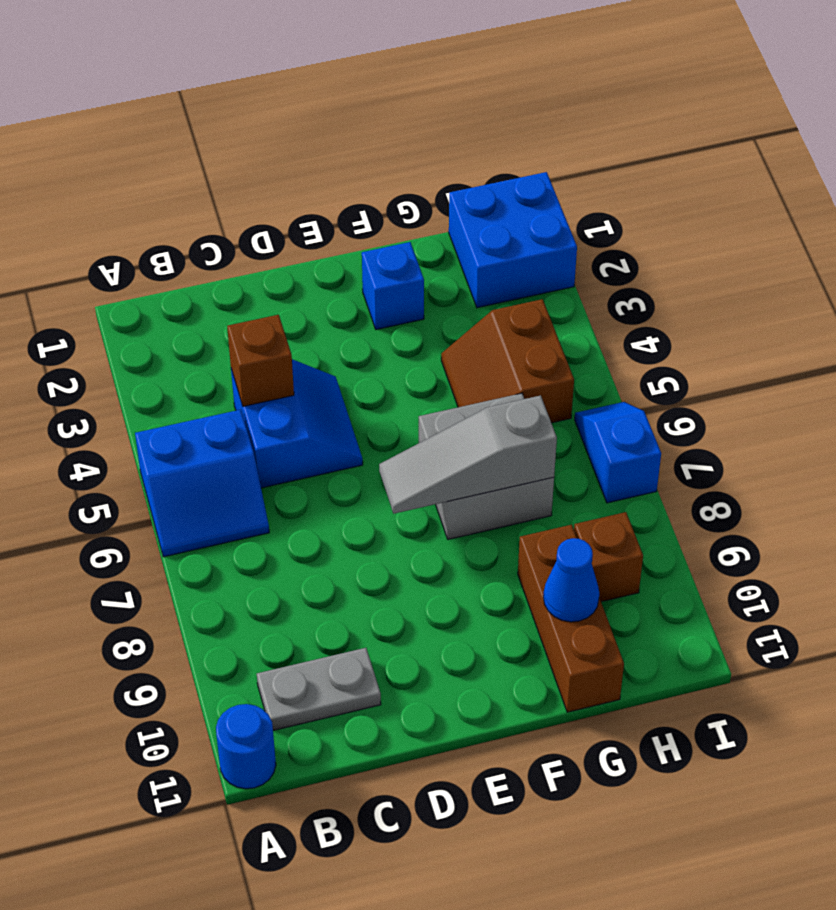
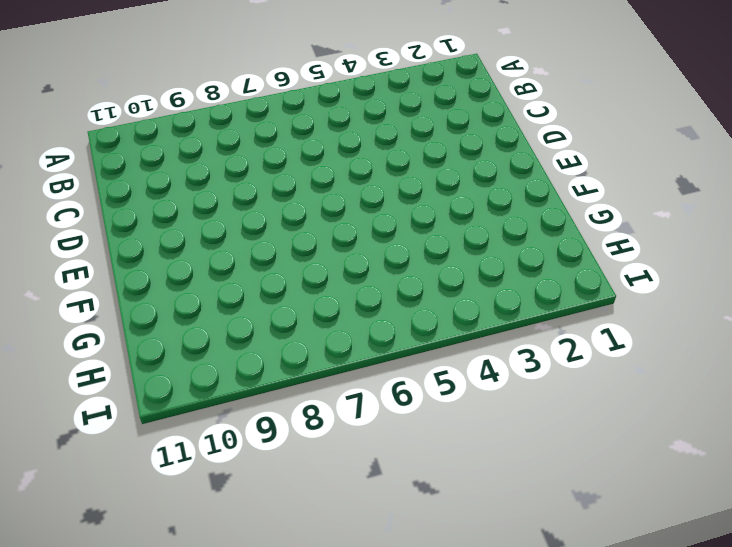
none -> blue 2x2 slope [135,410,269,557]
none -> blue 1x1 round brick [216,704,276,789]
none -> grey 1x2 plate [257,648,381,731]

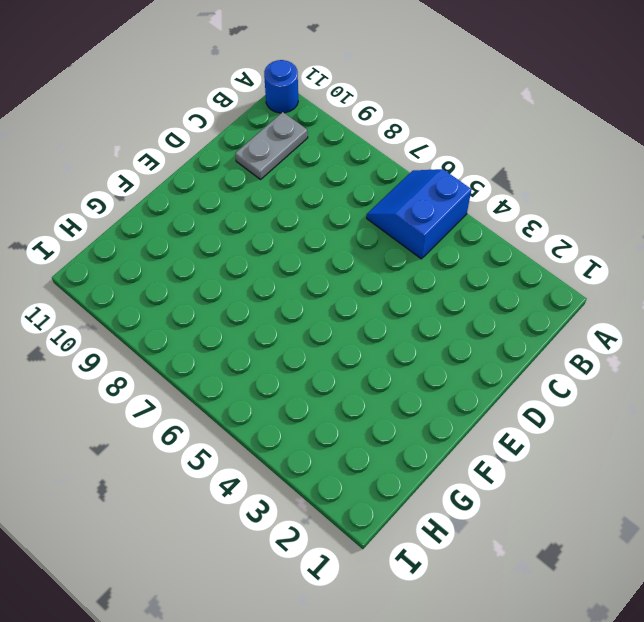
none -> blue 2x2 slope [231,359,363,488]
none -> blue 1x1 brick [362,242,424,330]
none -> grey 2x2 brick [419,393,554,539]

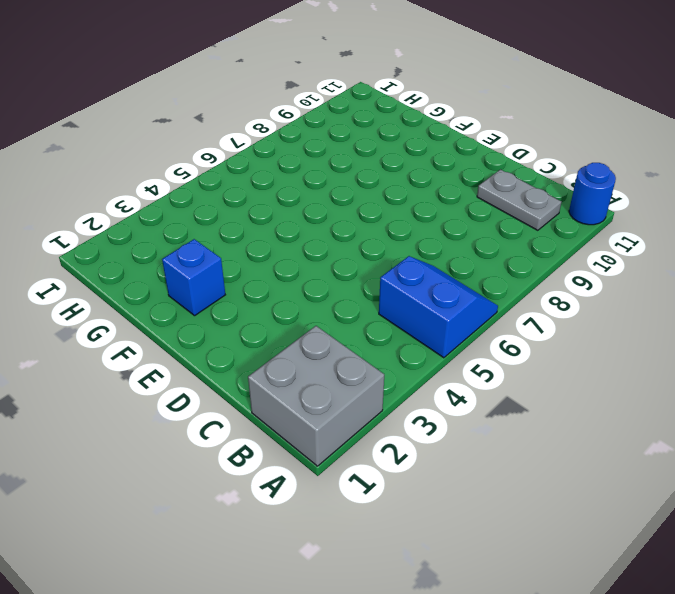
grey 2x2 brick [248,326,384,466] -> grey 2x2 brick moved to [419,393,554,539]
none -> blue 2x2 slope [231,359,363,488]
none -> brown 2x2 slope [441,299,574,423]
none -> brown 1x3 brick [518,525,624,712]

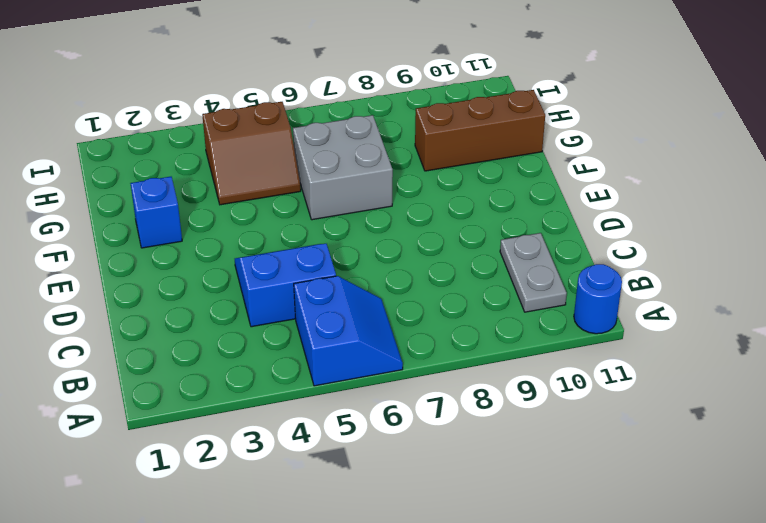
none -> blue 2x2 brick [449,172,577,308]
none -> brown 1x1 brick [574,512,643,602]
none -> blue 1x2 slope [575,402,661,503]

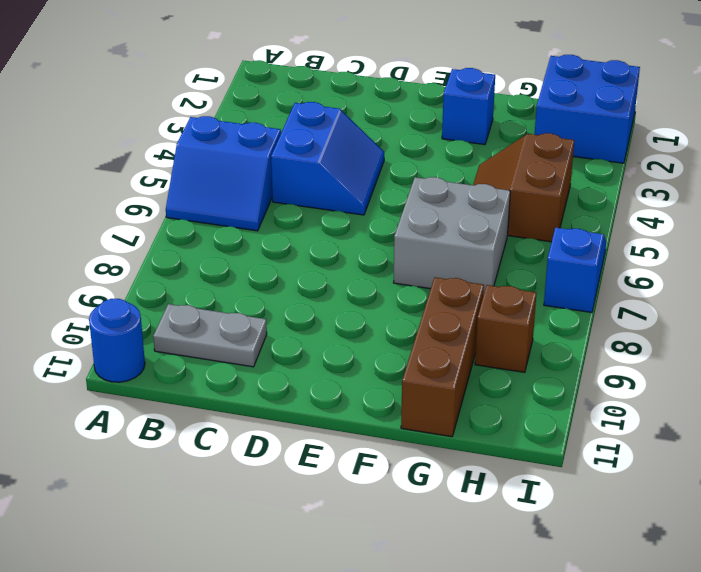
none -> brown 1x1 brick [227,315,294,406]
none -> grey 1x3 slope [379,395,557,514]
none -> blue 1x1 cone [543,538,599,622]

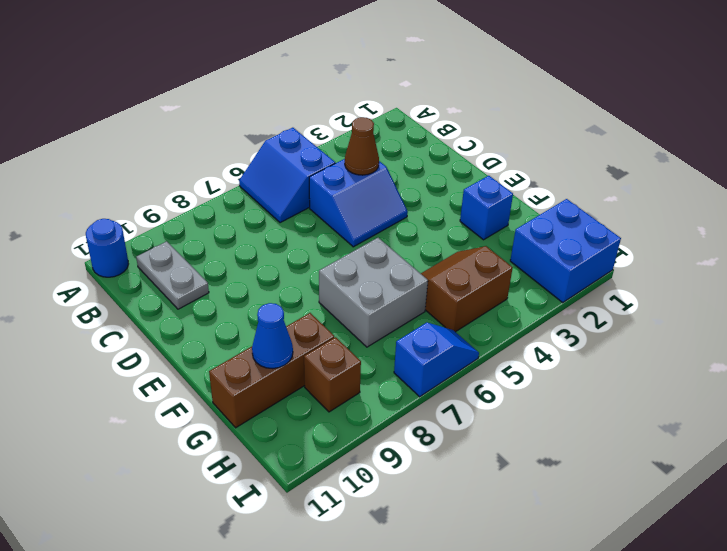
brown 1x1 cone [345,117,379,175] -> brown 1x1 brick [227,315,294,406]
none -> grey 1x3 slope [379,395,557,514]

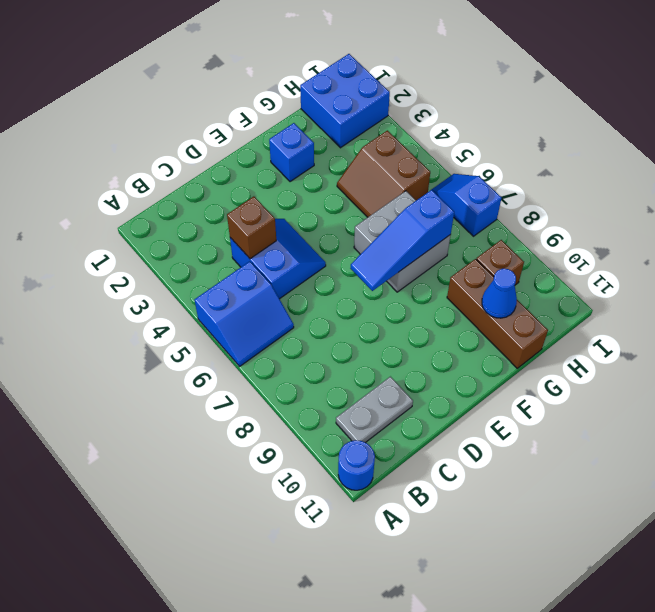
blue 1x3 slope [350,190,454,291] -> grey 1x3 slope [379,395,557,514]

